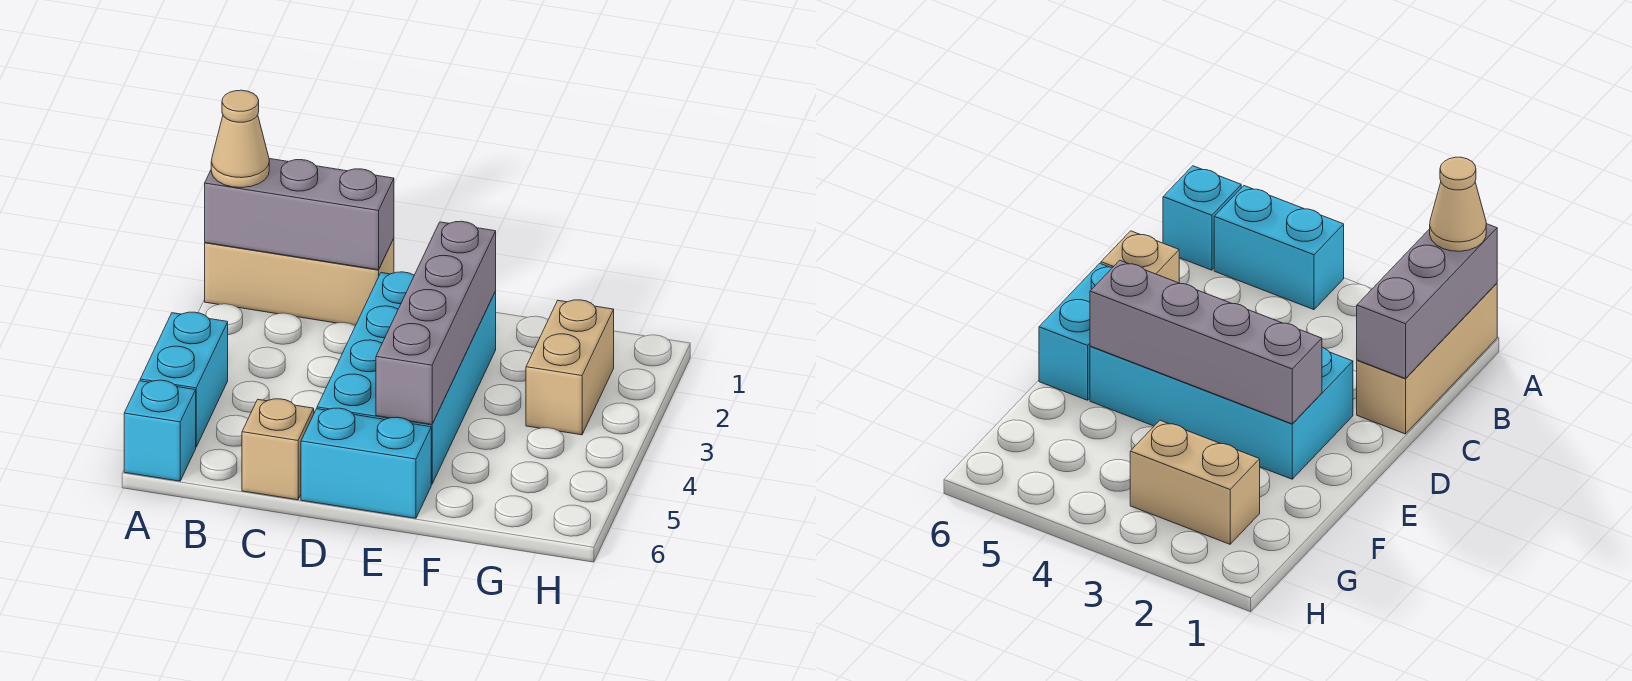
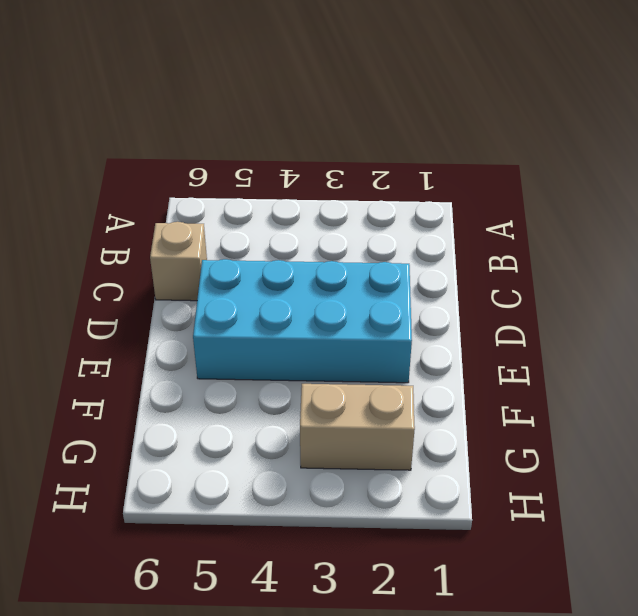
none -> tan 1x3 brick [205,239,394,326]
none -> cyan 1x2 brick [140,312,228,447]

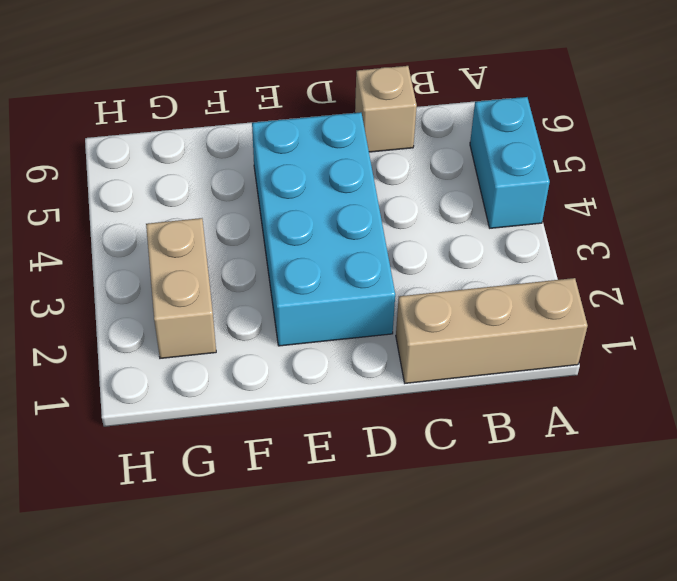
none -> cyan 1x1 brick [124,380,196,481]
none -> cyan 1x2 brick [301,408,431,518]

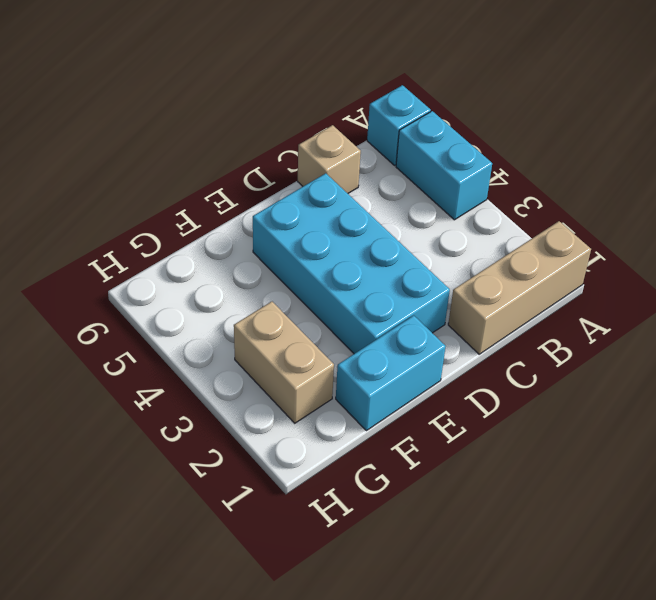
cyan 1x2 brick [336,315,446,431] -> cyan 1x2 brick moved to [301,408,431,518]
none -> grey 1x3 brick [205,159,394,270]
none -> grey 1x4 brick [376,221,496,424]

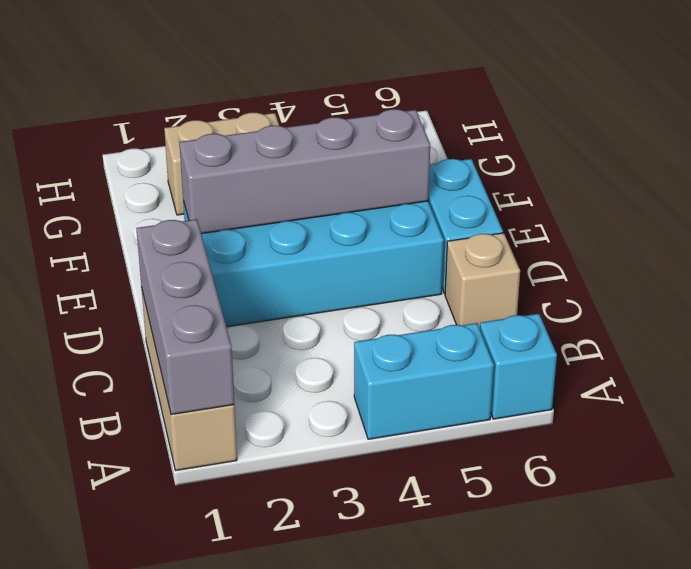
none -> tan 1x1 cone [211,90,269,188]

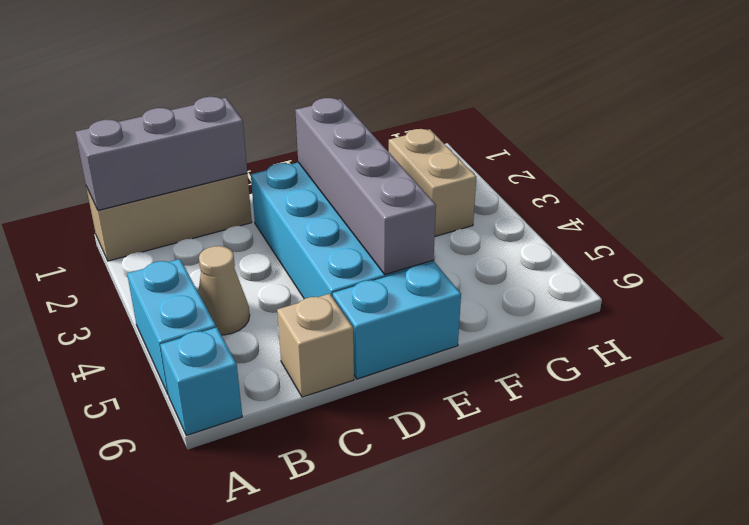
tan 1x1 cone [198,246,250,335] -> tan 1x1 cone moved to [211,90,269,188]

